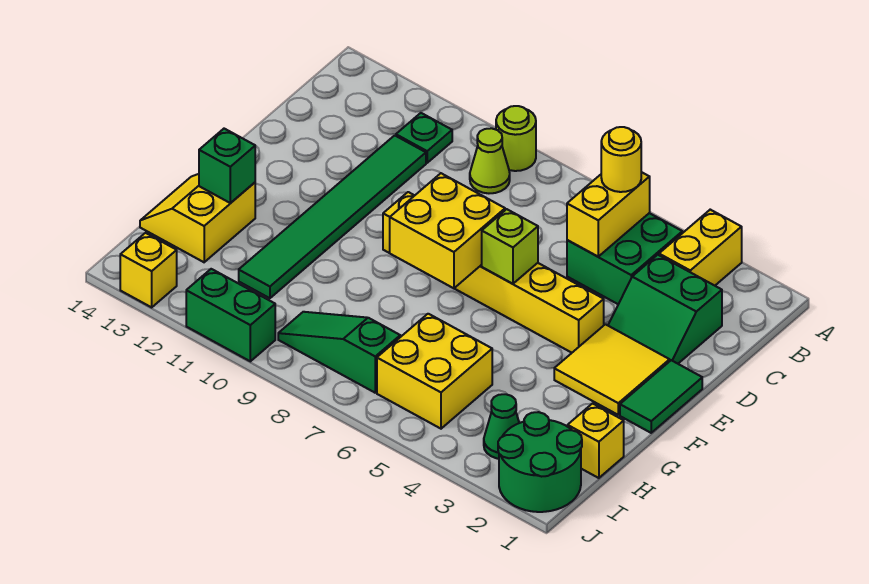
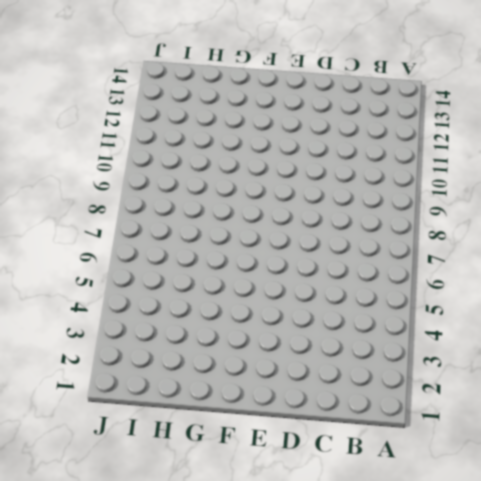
none -> yellow 1x2 brick [659,210,742,286]
none -> lime 1x1 round brick [496,106,536,171]
none -> green 2x2 brick [567,213,682,304]

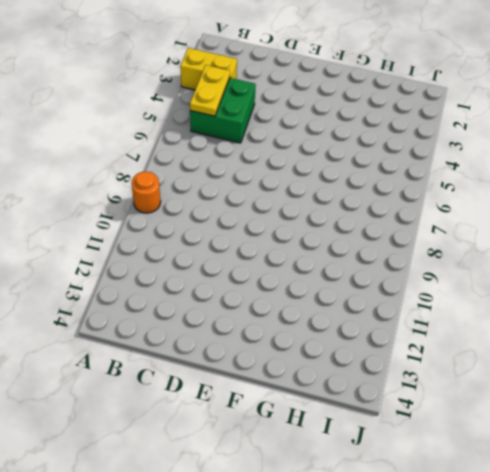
orange 1x1 round brick [131,171,161,213] -> lime 1x1 round brick [496,106,536,171]
yellow 1x2 plate [190,65,230,116] -> yellow 1x2 brick [567,172,650,257]
none -> lime 1x1 cone [470,128,510,193]
none -> green 1x1 plate [396,113,452,163]
none -> green 2x2 slope [608,255,722,364]

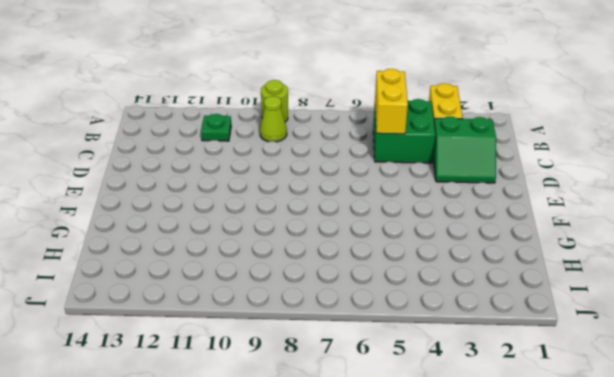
none -> green 1x6 tile [239,135,426,298]
none -> green 1x2 tile [620,360,702,433]
none -> yellow 2x2 tile [554,324,670,415]

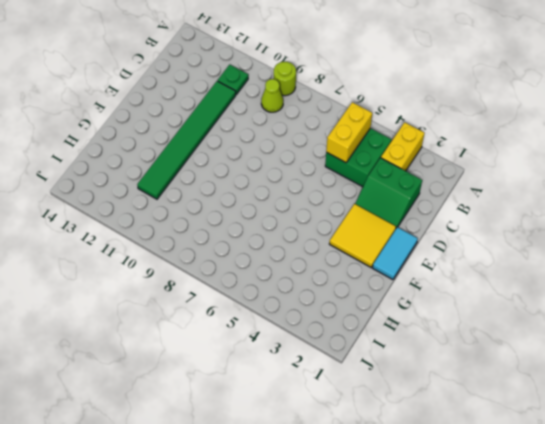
cyan 1x2 tile [373,227,418,280] -> green 1x2 tile [620,360,702,433]
none -> yellow 1x6 brick [383,192,604,353]
none -> yellow 2x2 slope [140,174,255,262]
none -> yellow 1x1 brick [568,404,624,478]

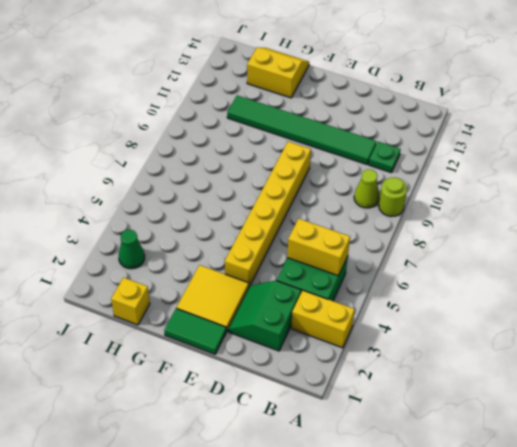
none -> yellow 2x2 brick [377,314,492,429]
none -> green 2x2 round brick [498,412,582,512]
none -> green 1x3 slope [278,312,400,393]

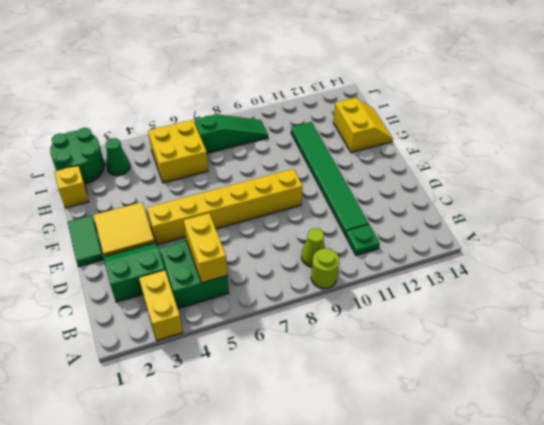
none -> green 1x2 brick [186,269,275,361]
none -> yellow 1x1 brick [120,233,177,307]
none -> lime 1x1 brick [482,209,538,284]

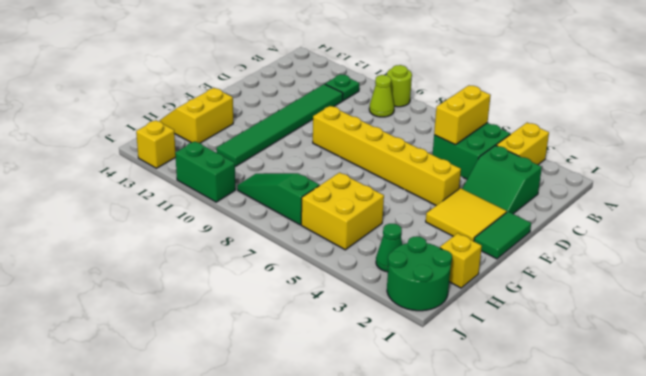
none -> lime 1x1 brick [482,209,538,284]
none -> yellow 2x2 brick [390,173,505,288]
none -> green 1x1 brick [199,129,255,203]

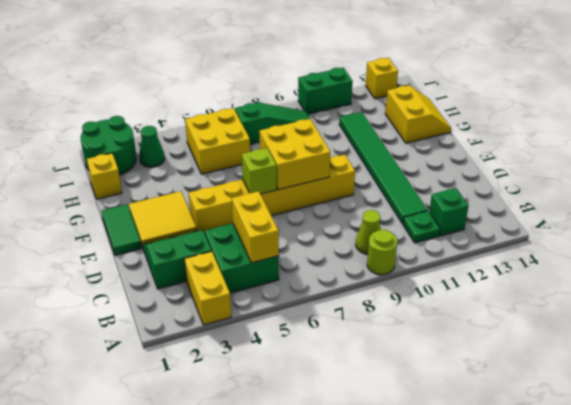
green 1x1 brick [429,188,469,236] -> green 1x1 brick moved to [199,129,255,203]
none -> yellow 1x1 round brick [601,127,641,192]

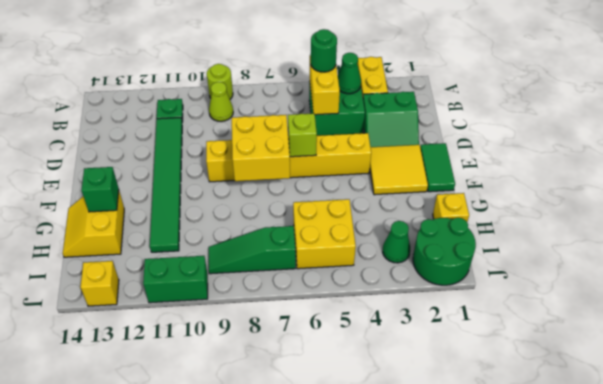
green 1x1 cone [338,53,361,94] -> none
green 1x1 round brick [311,29,337,72] -> yellow 1x1 round brick [601,127,641,192]

